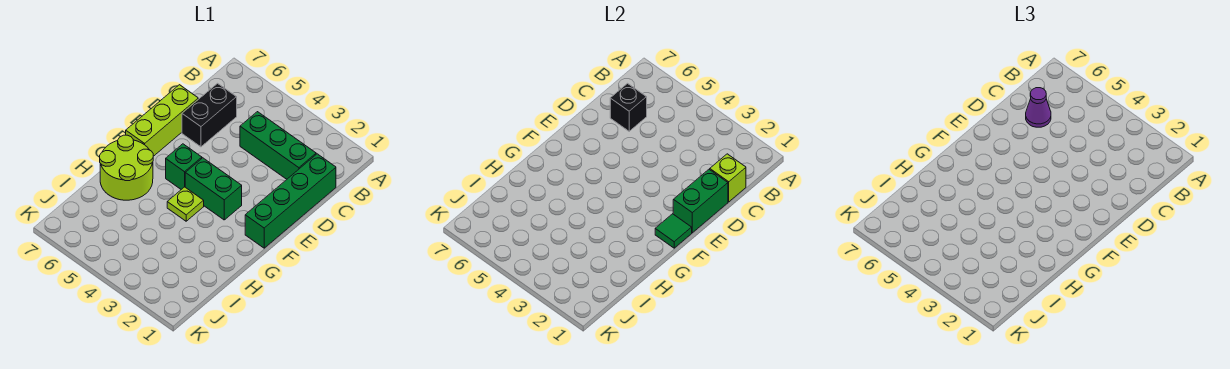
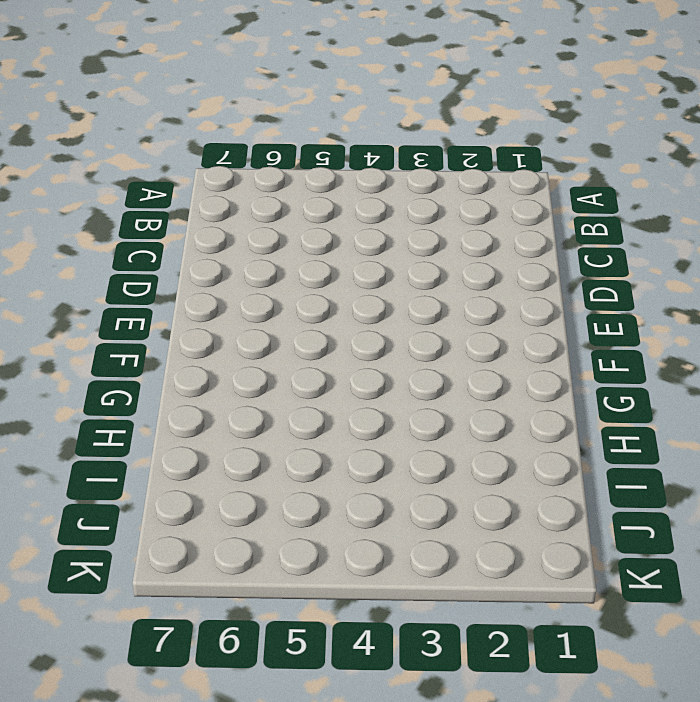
none -> green 1x4 brick [245,154,336,248]
none -> green 1x3 brick [240,112,316,179]
none -> black 1x2 brick [182,83,237,147]

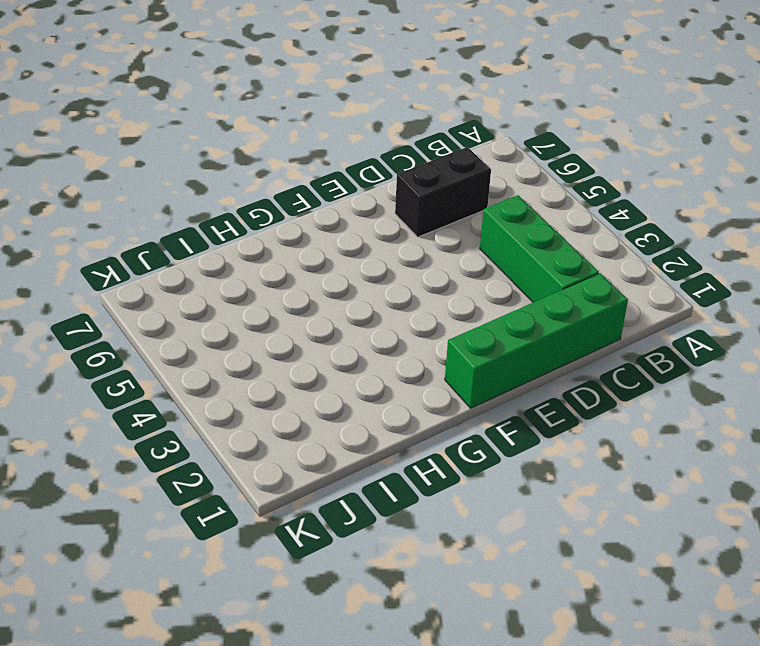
none -> lime 1x3 brick [126,85,198,156]
none -> green 1x2 brick [185,158,242,220]
none -> green 1x1 brick [166,144,202,189]

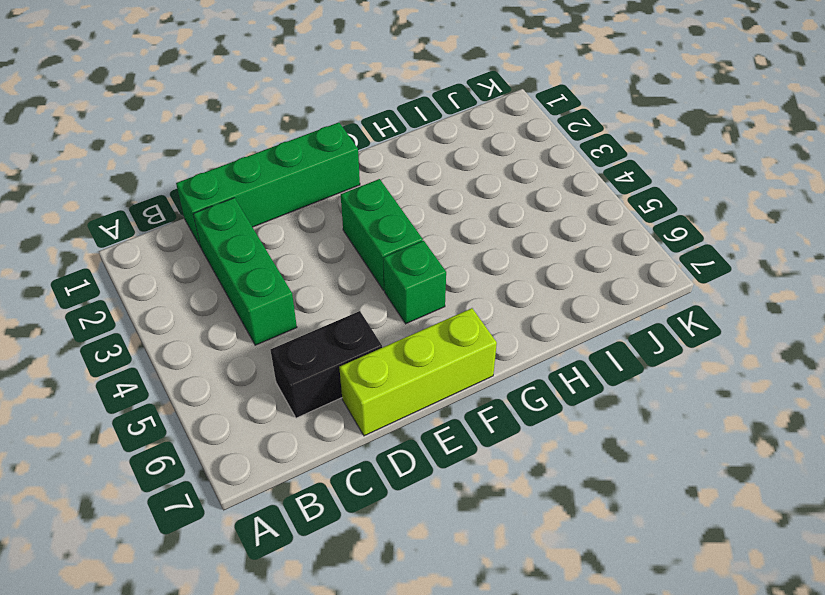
none -> lime 1x1 plate [167,187,204,221]
none -> lime 2x2 round brick [100,135,153,200]
none -> lime 1x1 brick [710,154,746,202]

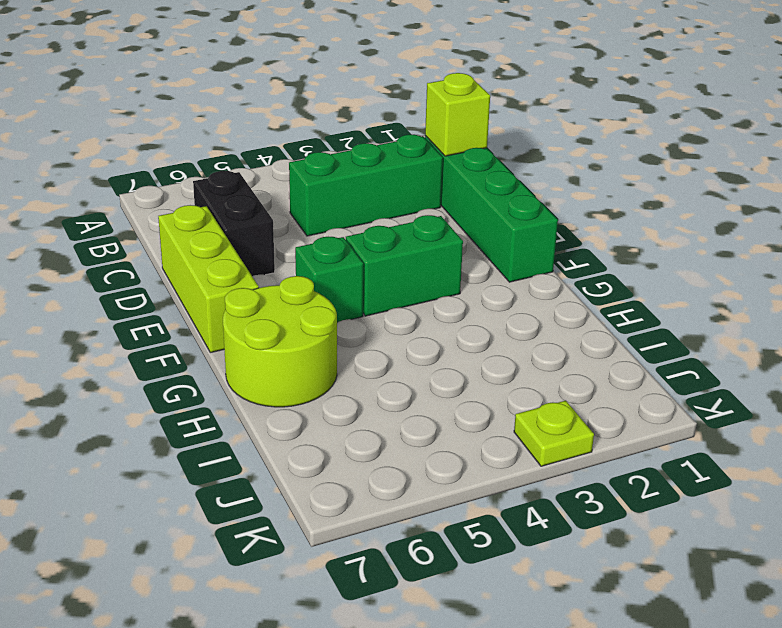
lime 1x1 plate [514,401,594,466] -> lime 1x1 plate moved to [167,187,204,221]
none -> black 1x1 brick [610,83,647,131]
none -> green 1x2 brick [673,169,728,233]
none -> green 1x1 tile [655,214,692,248]

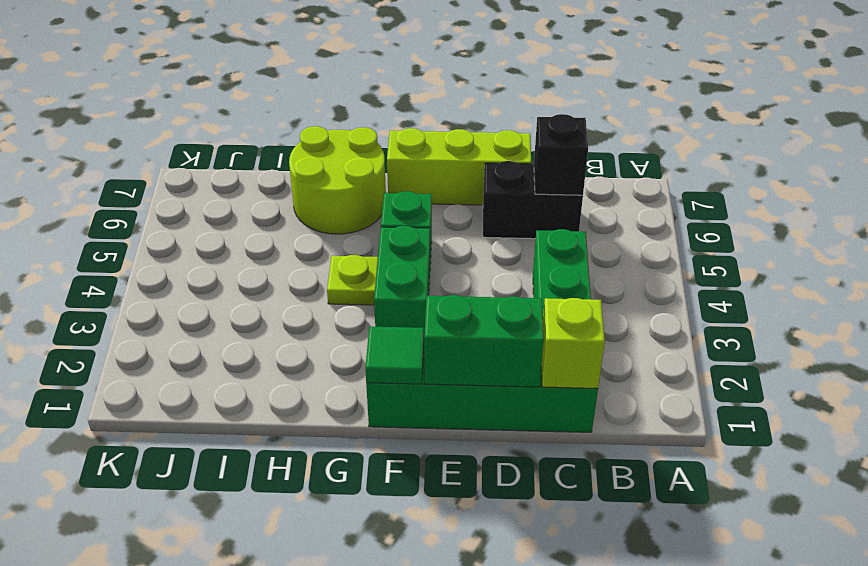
none -> purple 1x1 cone [1026,88,1051,127]

